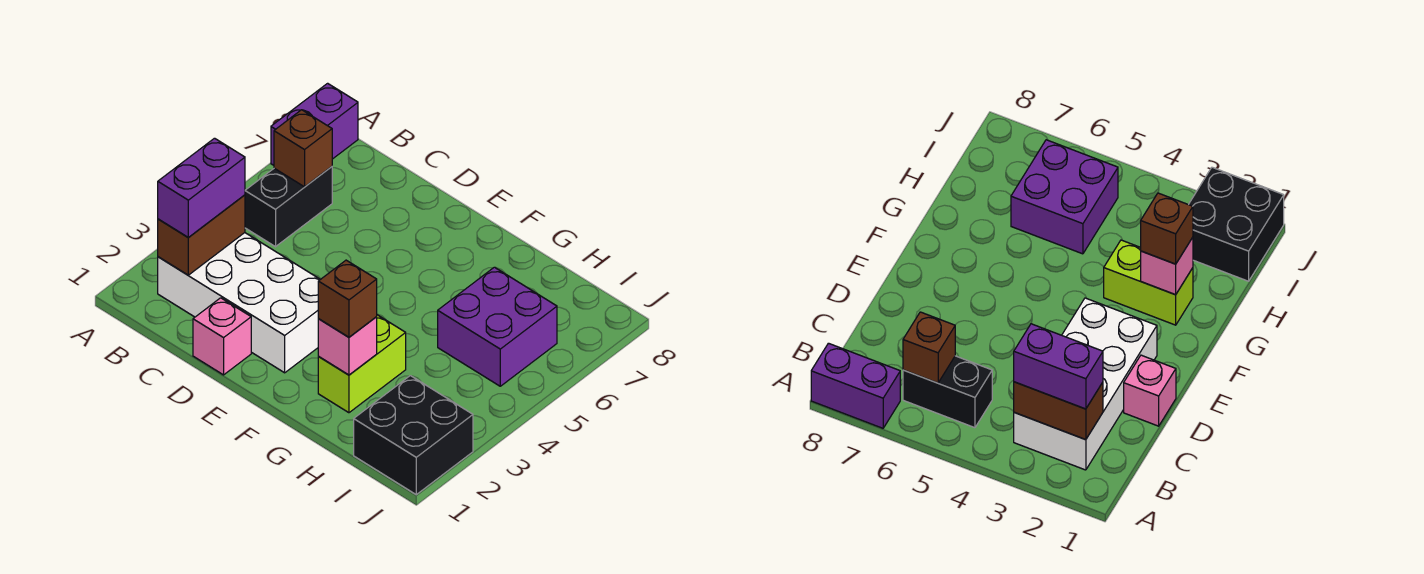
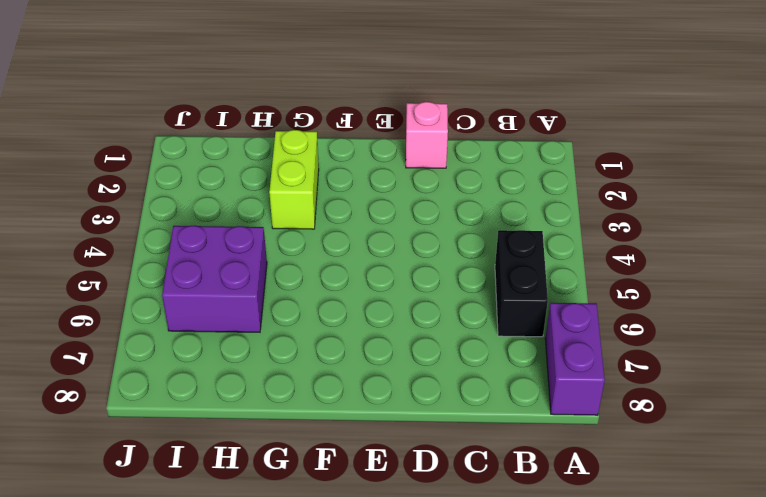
none -> white 2x4 brick [158,233,320,373]
none -> black 2x2 brick [354,376,473,495]
none -> brown 1x2 brick [158,195,245,275]

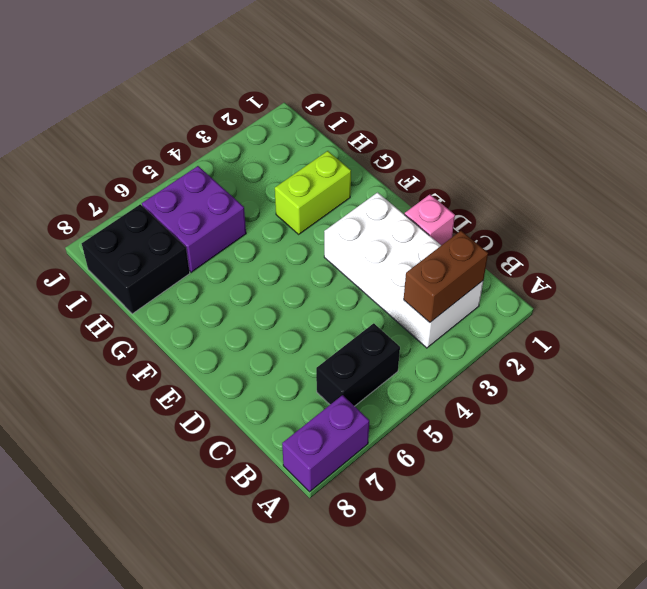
black 2x2 brick [82,204,190,314] -> black 2x2 brick moved to [354,376,473,495]
none -> brown 1x1 brick [274,110,332,187]
none -> pink 1x1 brick [318,317,377,375]
none -> purple 1x2 brick [158,138,245,237]

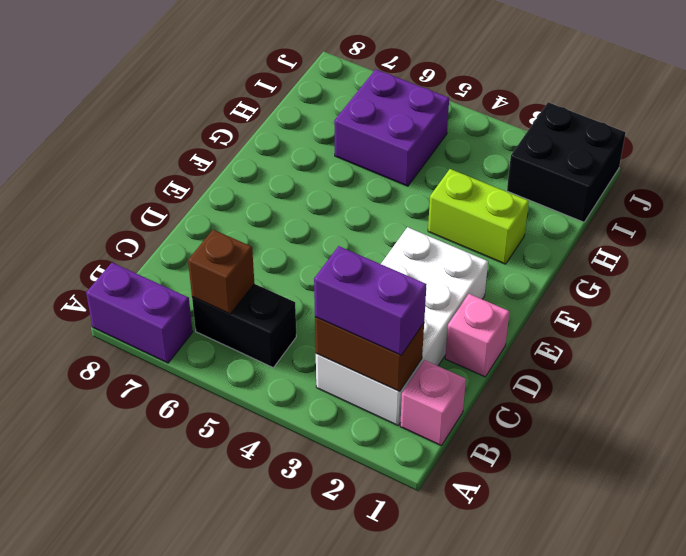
pink 1x1 brick [400,360,466,445] -> pink 1x1 brick moved to [318,317,377,375]
none -> brown 1x1 brick [318,260,377,337]

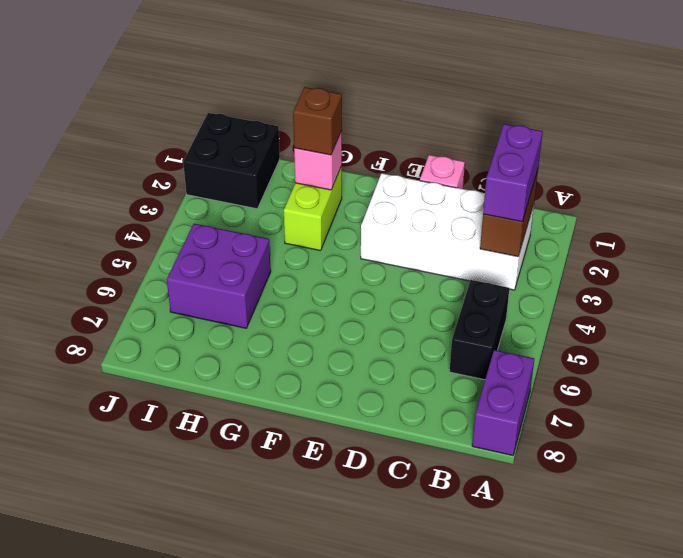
none -> brown 1x1 brick [274,110,332,187]

